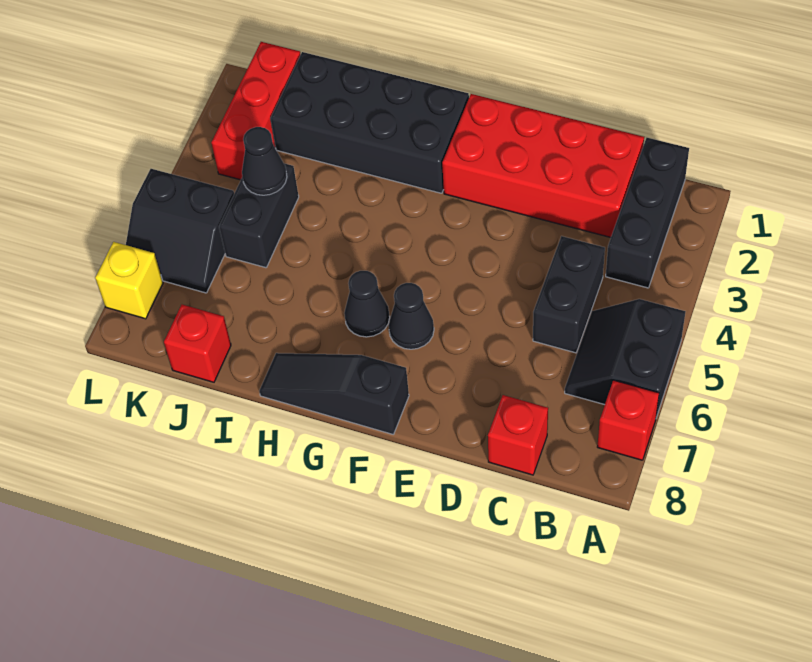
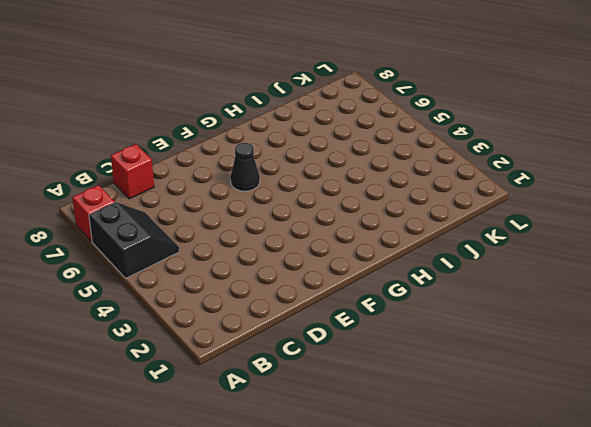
none -> black 1x3 brick [606,138,689,288]
none -> red 2x4 brick [442,94,644,237]
none -> black 1x2 brick [533,236,605,353]

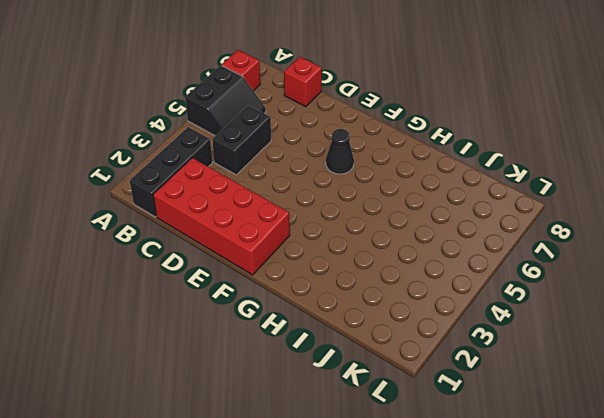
none -> black 1x3 slope [259,353,409,434]
none -> black 2x4 brick [270,52,469,193]
none -> black 1x1 cone [344,271,390,337]

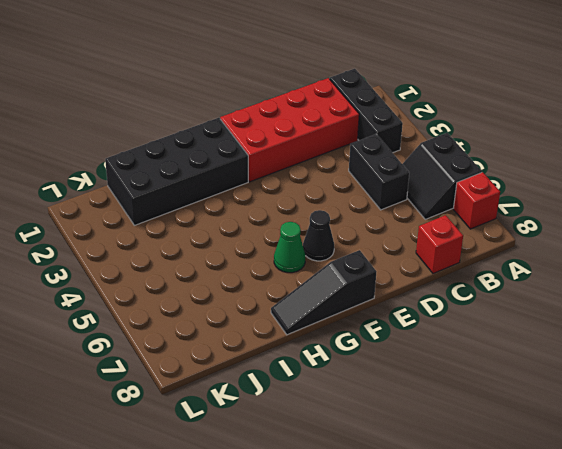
green 1x1 cone [274,222,305,273] -> black 1x1 cone [344,271,390,337]
none -> black 1x2 brick [219,163,299,268]
none -> red 1x1 brick [164,305,231,382]
none -> red 1x3 brick [211,42,301,180]

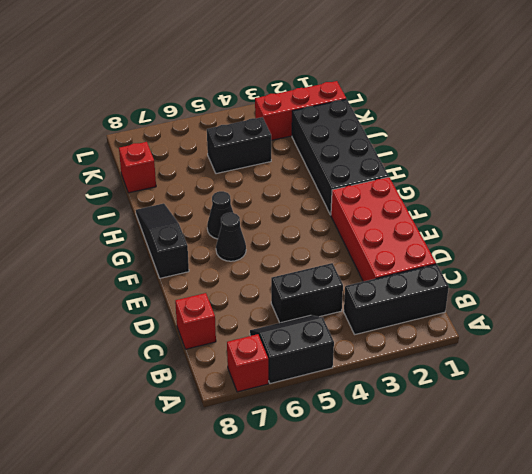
none -> black 2x2 slope [126,169,234,293]
none -> yellow 1x1 brick [95,242,163,319]
none -> black 1x1 cone [242,127,287,195]

